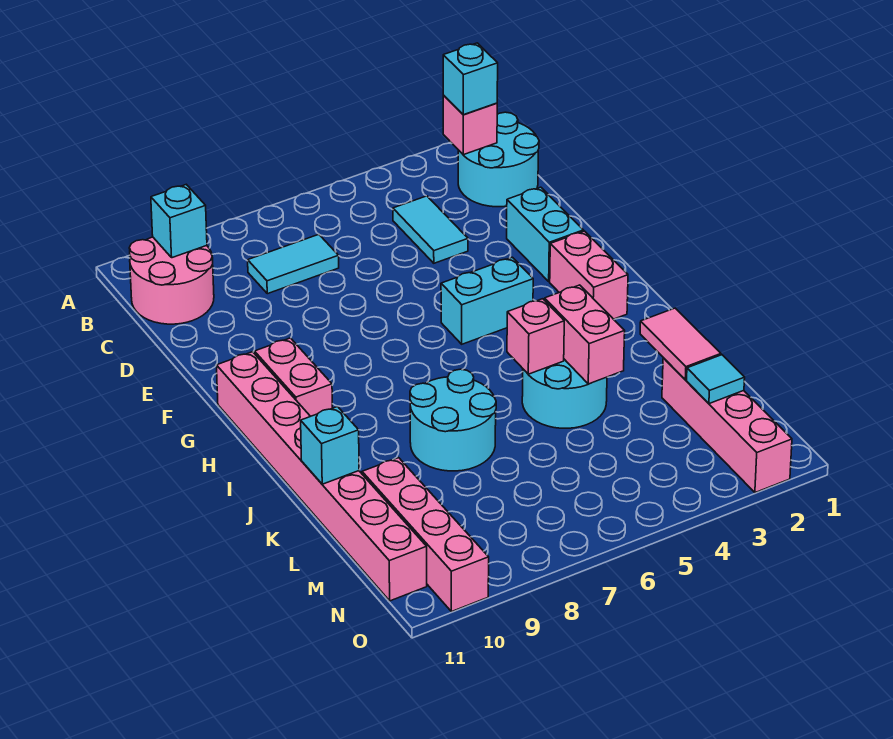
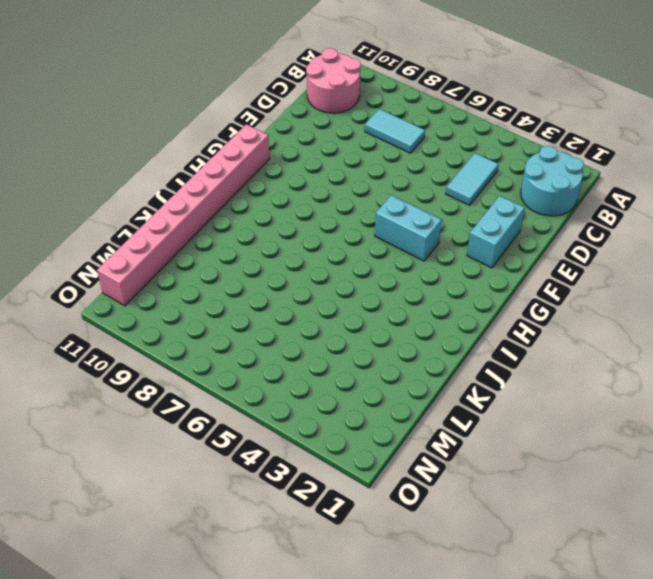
none -> pink 1x2 brick [550,231,628,319]
none -> pink 1x2 brick [255,338,332,416]
none -> cyan 2x2 round brick [522,359,607,428]

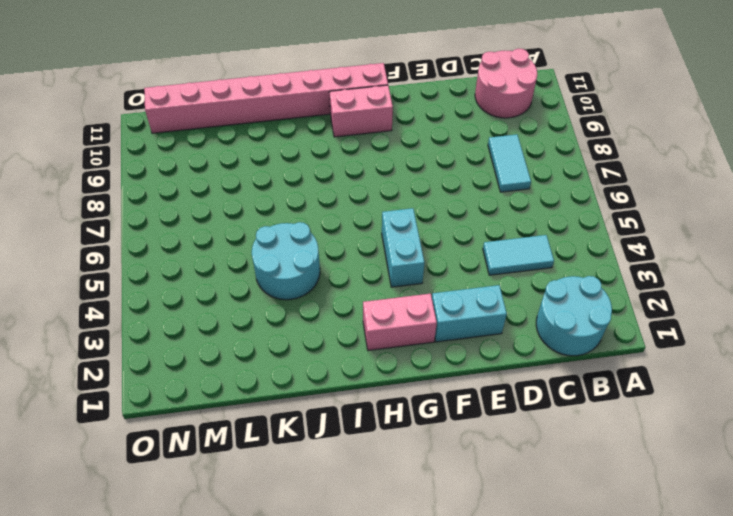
none -> cyan 2x2 round brick [410,369,496,471]
none -> pink 1x4 brick [662,358,792,493]
none -> pink 1x4 brick [362,458,489,612]

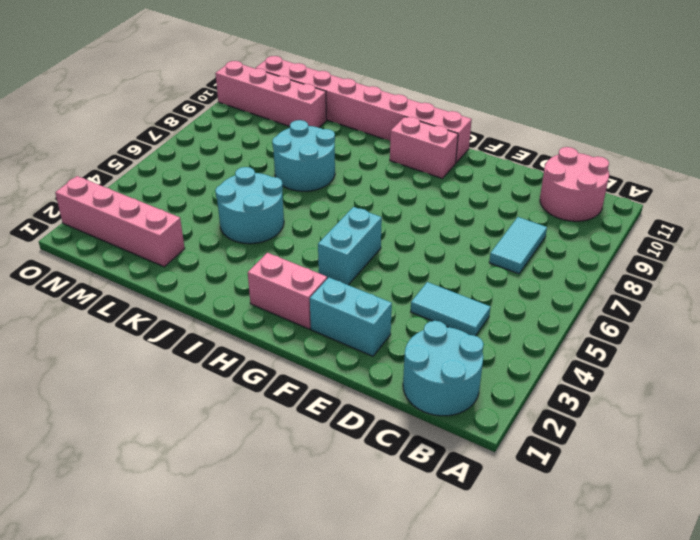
none -> pink 1x1 brick [443,95,497,155]
none -> cyan 1x1 brick [151,185,207,258]
none -> pink 1x2 brick [545,285,625,384]

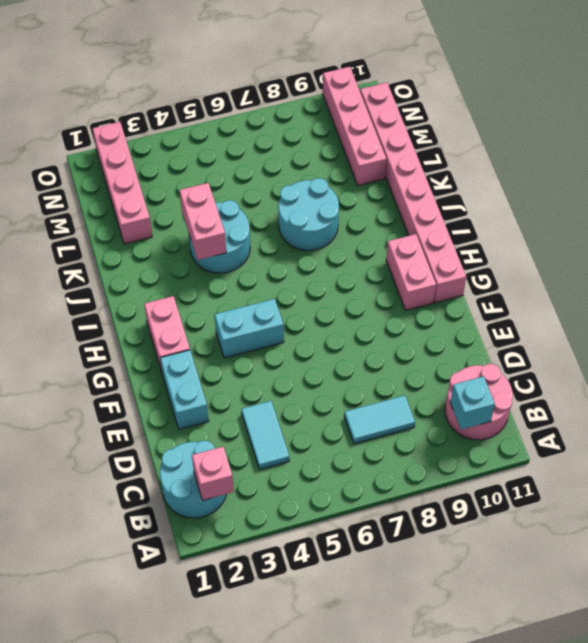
none -> pink 1x1 brick [507,299,564,374]
none -> pink 1x2 tile [640,308,721,380]
none -> cyan 1x1 brick [301,407,359,484]

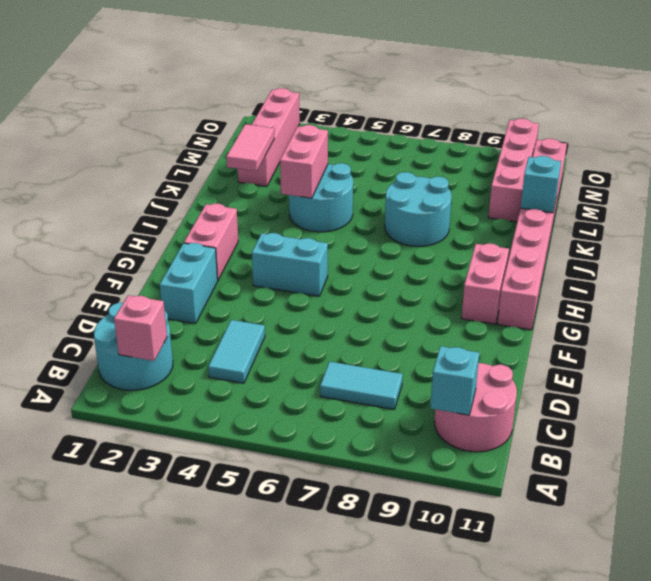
none -> pink 1x1 brick [507,299,564,374]
none -> cyan 1x1 tile [687,355,745,404]
none -> cyan 1x1 brick [443,43,498,115]

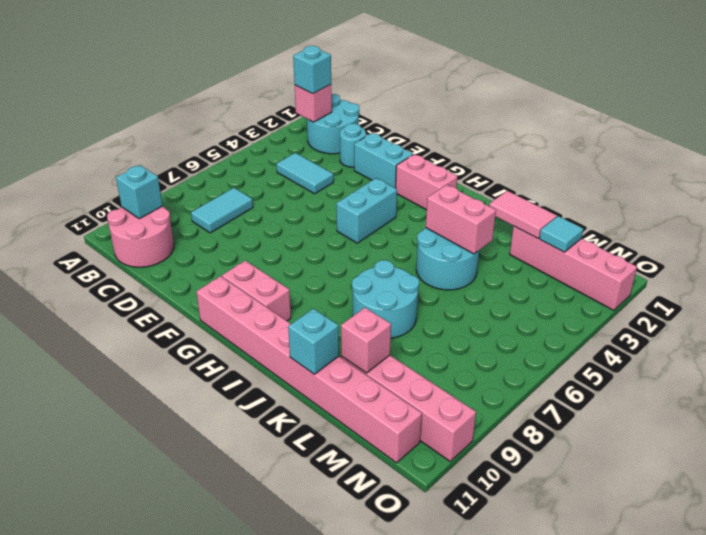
cyan 1x1 round brick [340,123,366,167] -> none
pink 1x1 brick [341,308,391,373] -> pink 1x1 brick moved to [507,299,564,374]

